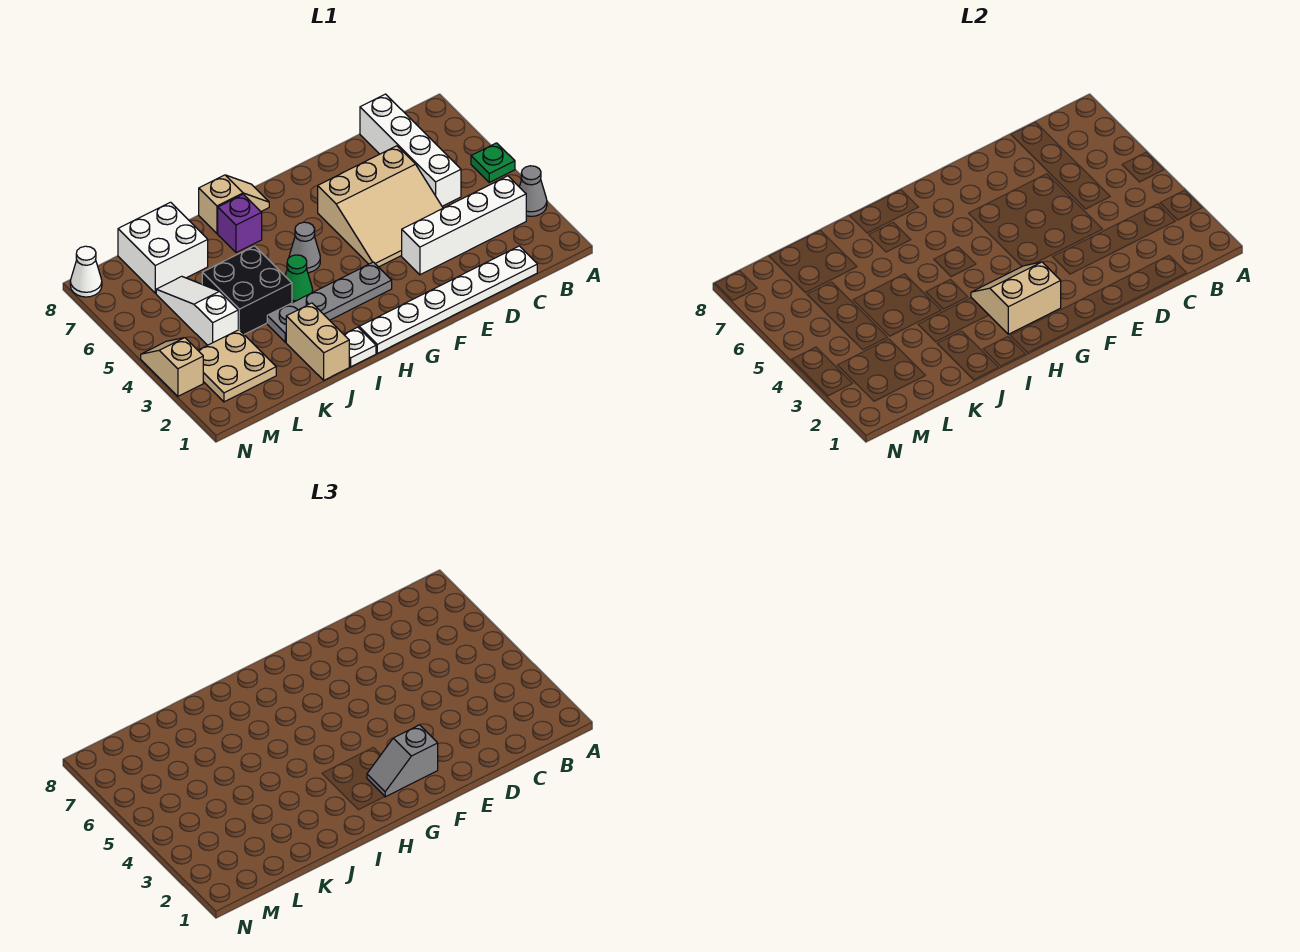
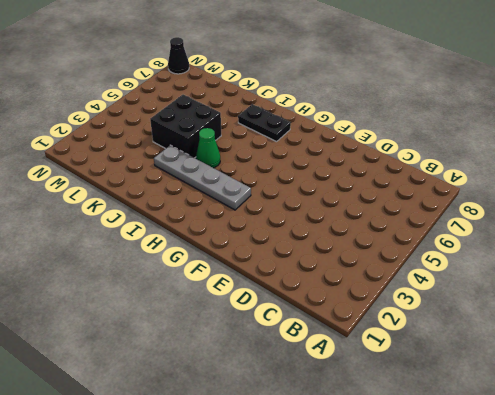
black 1x2 plate [238,104,291,142] -> purple 1x1 brick [218,194,262,253]
black 1x1 cone [168,37,189,74] -> white 1x1 cone [70,246,102,297]
none -> grey 1x1 cone [519,166,547,216]
none -> green 1x1 plate [471,143,515,182]
none -> white 1x4 brick [402,176,526,275]

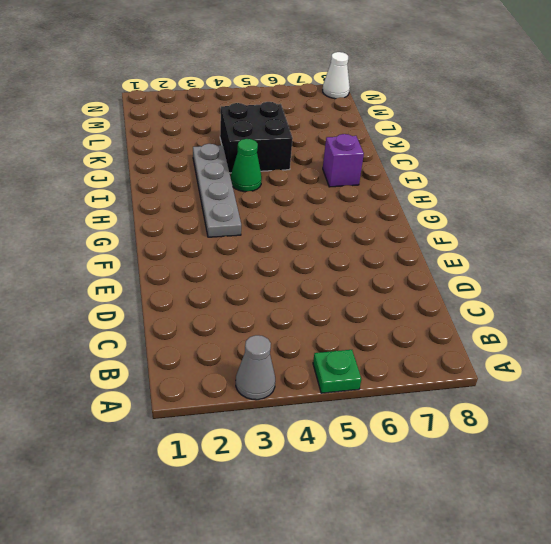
none -> white 1x4 brick [402,176,526,275]
none -> white 1x6 plate [359,246,537,353]
none -> white 1x4 brick [360,94,461,206]

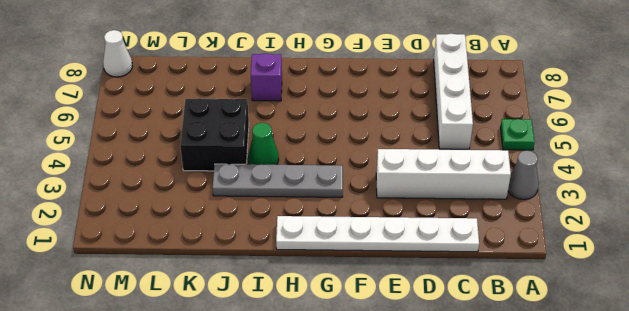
none -> tan 3x3 slope [318,146,443,267]
none -> grey 1x1 cone [289,222,320,273]
none -> tan 1x2 slope [199,175,269,233]

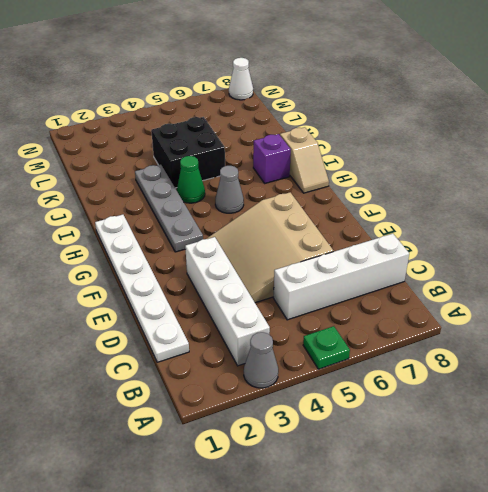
none -> white 1x1 plate [344,327,376,367]
none -> tan 1x2 brick [286,303,349,380]
none -> white 2x2 brick [118,202,208,293]

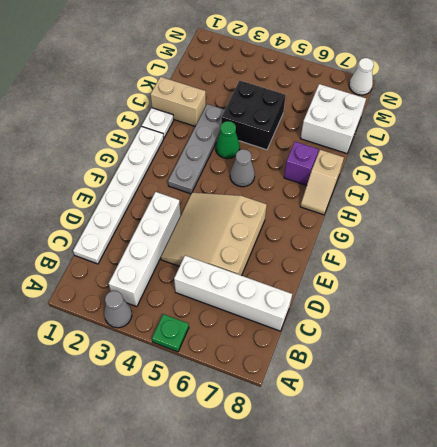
none -> tan 2x2 plate [198,330,276,402]
none -> white 1x3 slope [156,276,238,345]
none -> tan 1x2 slope [141,338,203,396]

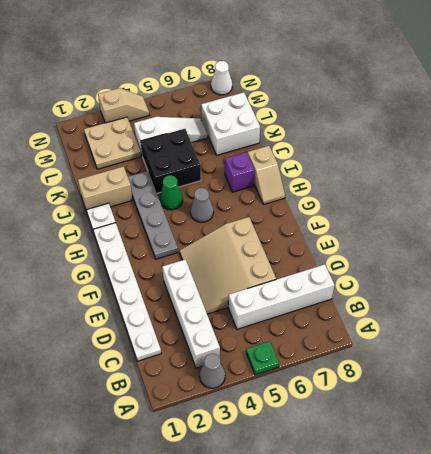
none -> tan 2x2 slope [971,262,1061,334]
none -> grey 1x2 slope [367,725,438,797]

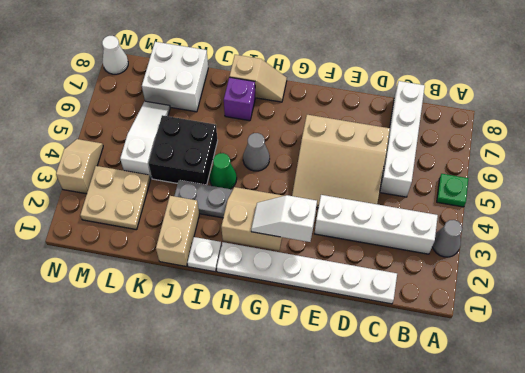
white 1x2 slope [251,195,317,242] -> grey 1x2 slope [367,725,438,797]

